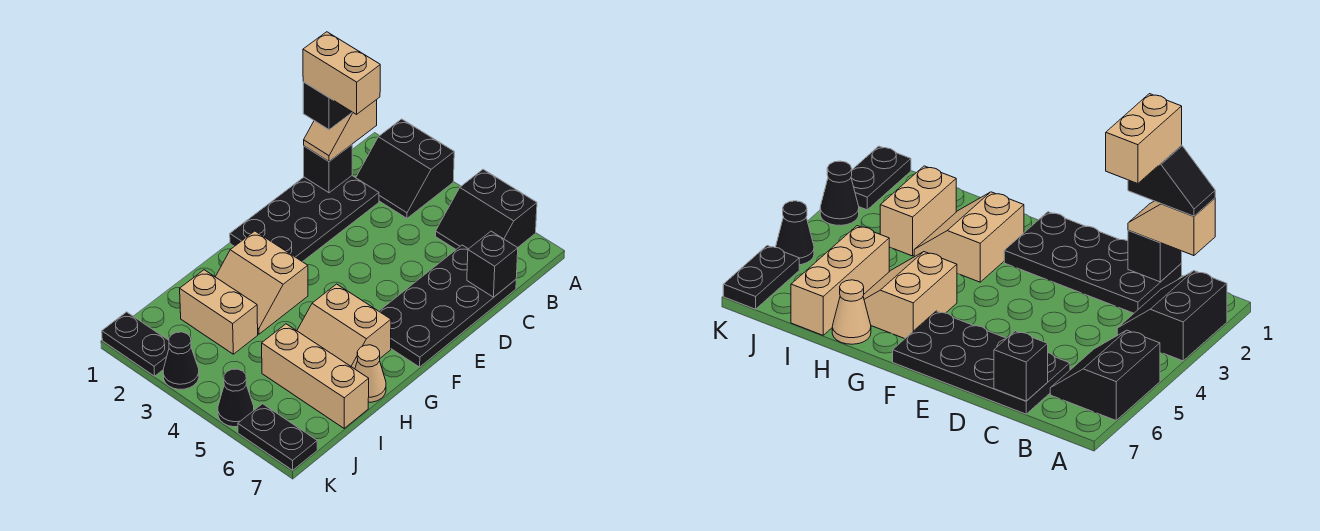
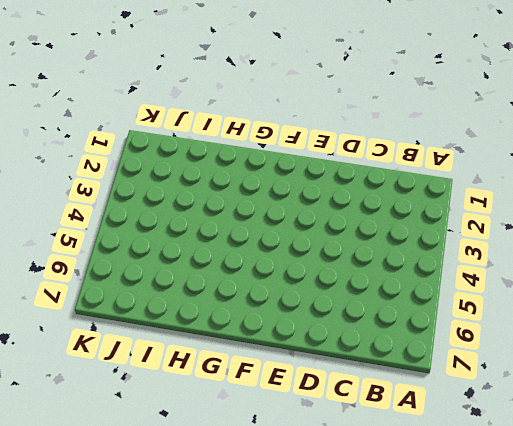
none -> black 2x2 slope [356,119,454,218]
none -> black 2x2 slope [436,169,537,249]
none -> black 2x4 plate [230,176,379,262]

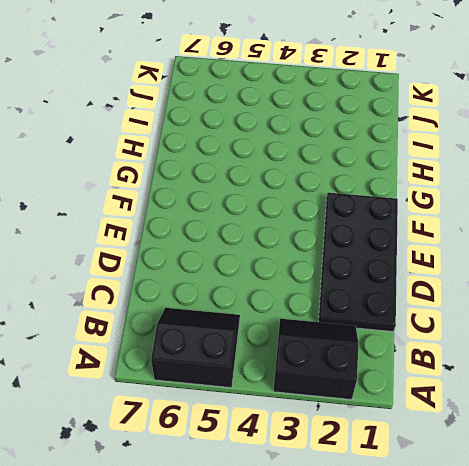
none -> black 2x4 plate [379,245,516,367]
none -> tan 2x2 slope [216,231,308,334]
none -> tan 2x2 slope [297,284,391,369]

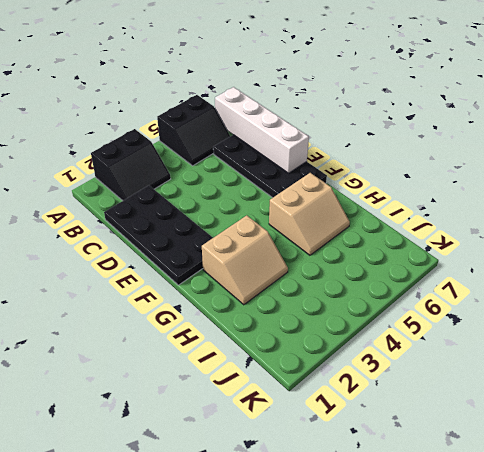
white 1x4 brick [215,87,309,173] -> black 1x1 brick [467,231,518,297]
none -> tan 1x1 cone [355,345,386,402]
none -> tan 1x2 brick [180,270,258,354]
none -> tan 1x3 brick [262,324,369,428]

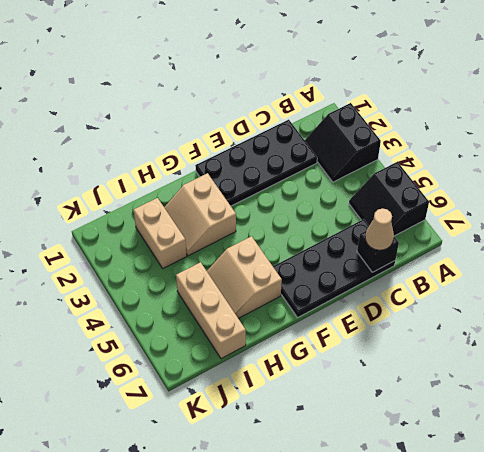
tan 1x1 cone [365,209,394,250] -> tan 1x1 cone moved to [355,345,386,402]
none -> black 1x2 plate [102,312,169,376]
none -> black 1x1 cone [163,332,199,389]
none -> black 1x1 cone [218,369,254,427]

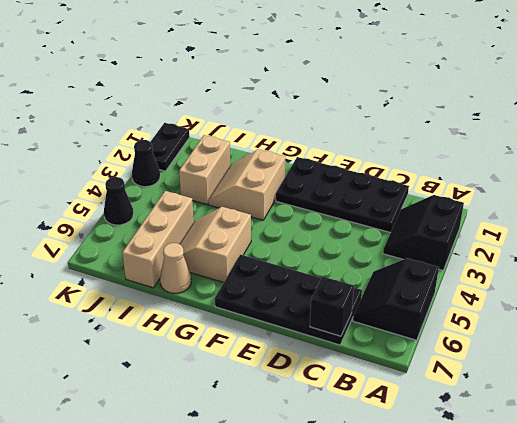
none -> black 1x2 plate [238,404,317,470]
none -> black 1x1 brick [304,145,352,193]
none -> tan 1x2 slope [304,100,377,161]

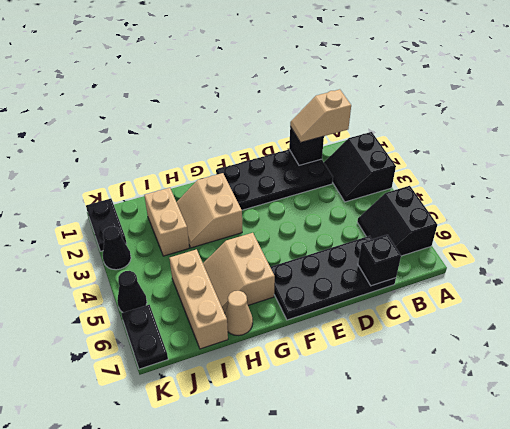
none -> black 1x2 slope [303,82,352,130]
none -> tan 1x2 brick [303,32,380,114]

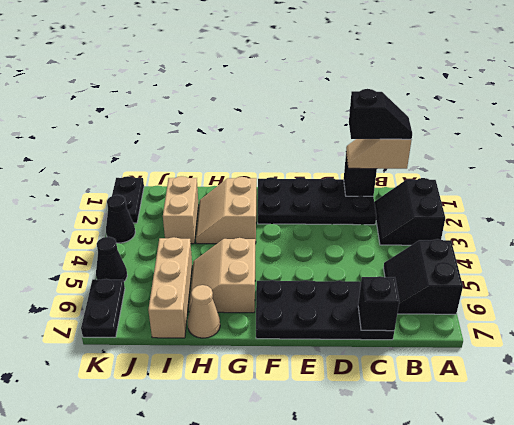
none -> tan 1x2 brick [303,32,380,114]

